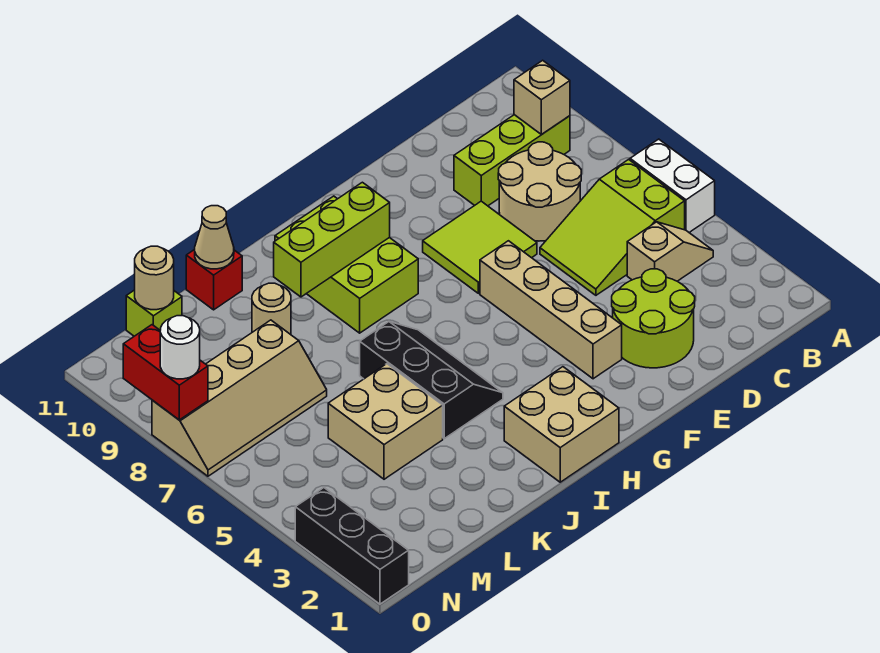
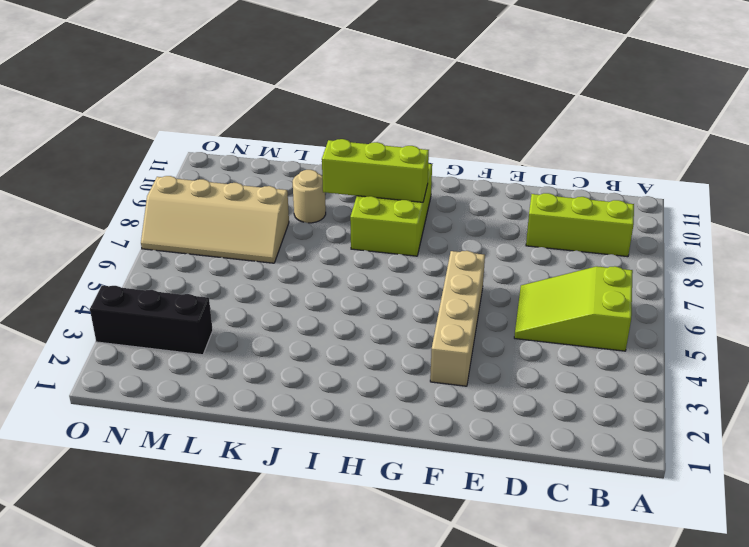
black 1x3 brick [90,285,213,355] -> black 1x3 brick turned to [295,488,409,604]
none -> white 1x2 brick [630,139,715,232]
none -> tan 1x2 slope [627,222,713,281]
none -> tan 2x2 round brick [498,142,581,241]

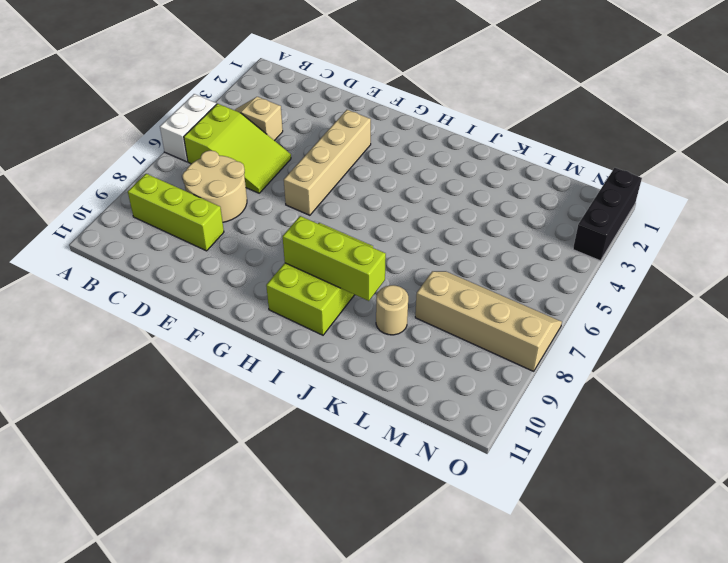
none -> lime 2x2 round brick [612,269,695,368]
none -> lime 2x2 tile [423,201,537,293]
none -> tan 2x2 brick [504,367,619,482]

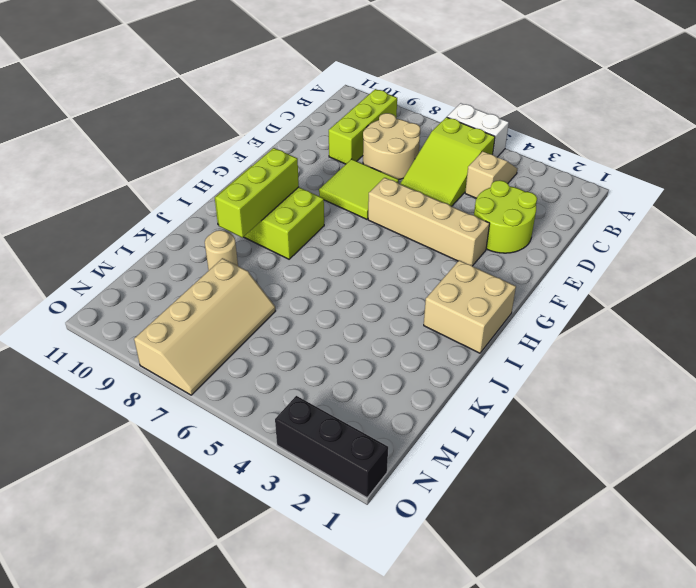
none -> black 2x3 slope [360,322,503,439]
none -> tan 2x2 brick [328,364,443,479]
none -> red 1x1 brick [186,249,242,310]

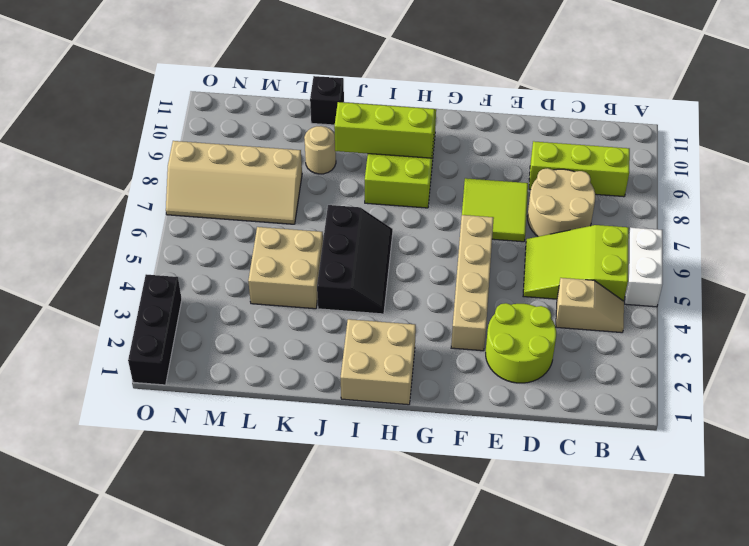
black 1x1 brick [310,76,344,125] -> red 1x1 brick [186,249,242,310]
none -> lime 1x1 brick [126,290,182,336]
none -> tan 1x1 brick [514,60,570,135]
none -> tan 1x1 cone [195,206,234,269]

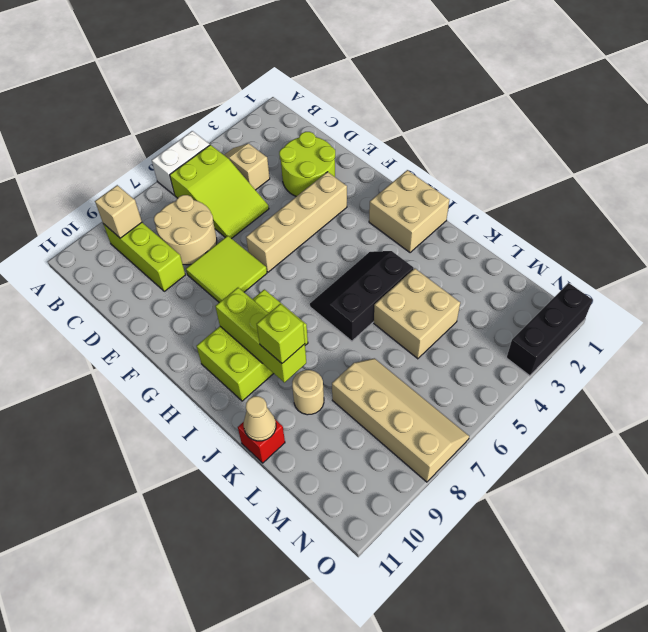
lime 1x1 brick [257,304,305,363] -> lime 1x1 brick moved to [126,290,182,336]
none -> tan 1x1 round brick [135,246,174,310]
none -> red 1x2 brick [123,325,208,420]
none -> white 1x1 round brick [160,316,200,379]

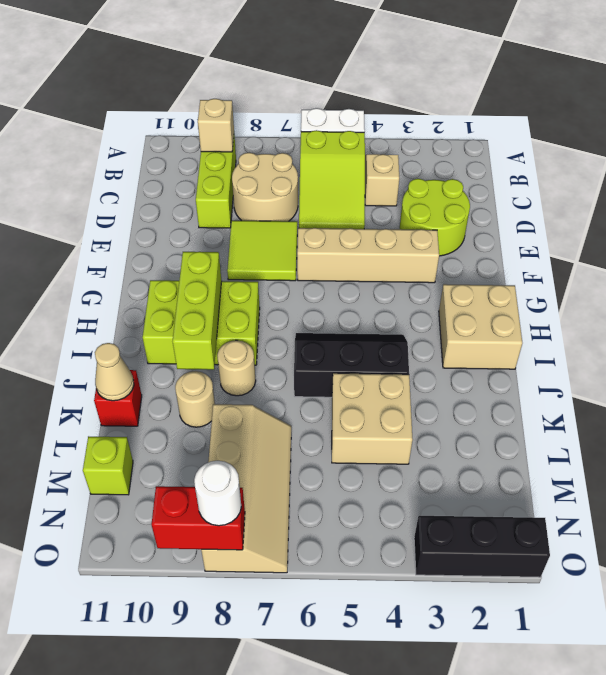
tan 1x1 round brick [217,340,256,396] -> tan 1x1 round brick moved to [135,246,174,310]

